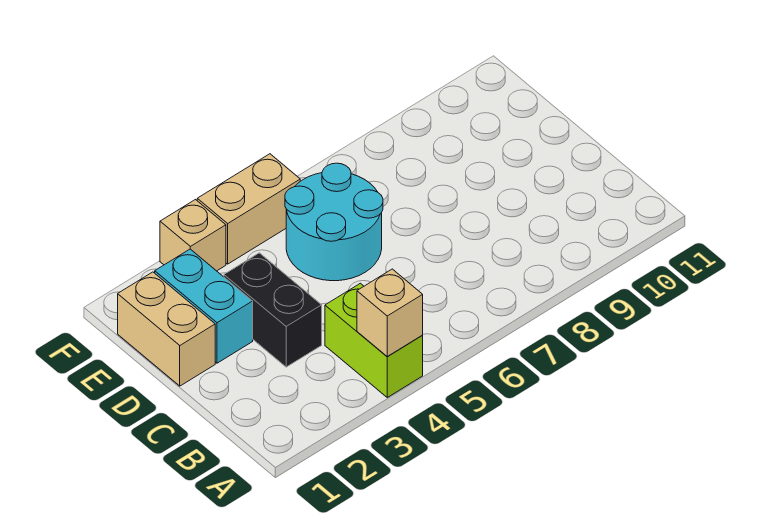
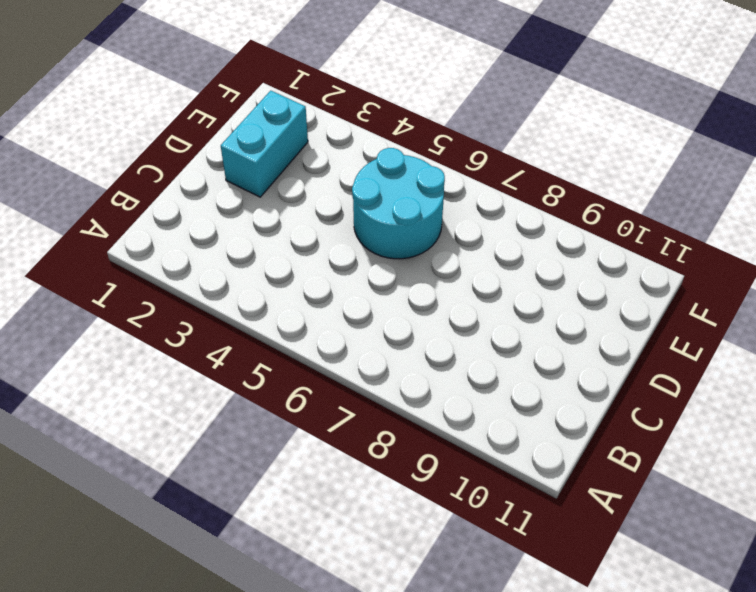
none -> lime 1x2 brick [325,283,423,397]
none -> black 1x2 brick [224,253,322,367]

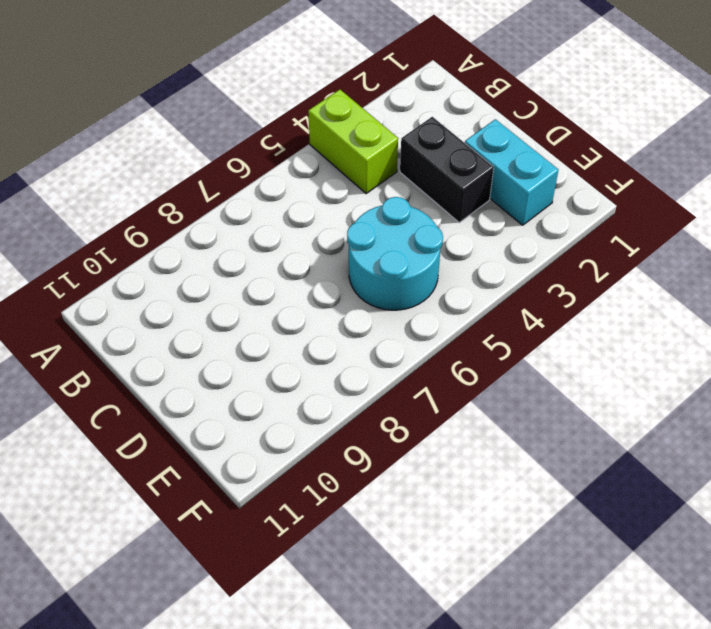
none -> tan 1x2 brick [118,272,215,386]
none -> tan 1x1 brick [160,200,226,271]

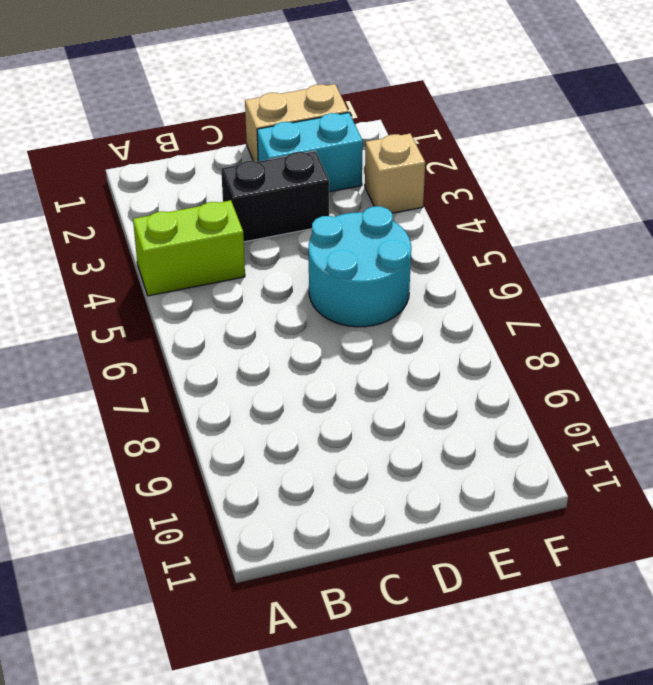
none -> tan 1x2 brick [197,154,300,264]
none -> tan 1x1 brick [357,269,423,357]

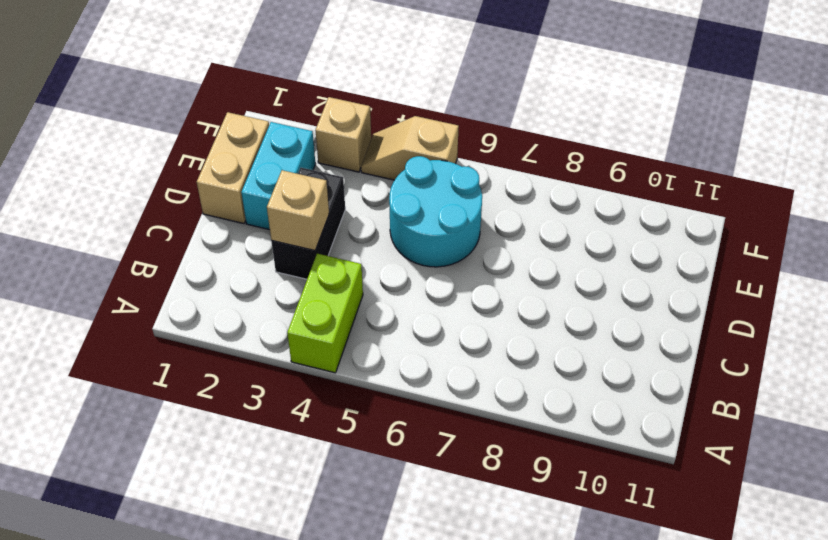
tan 1x1 brick [267,170,329,251] -> tan 1x1 brick moved to [357,269,423,357]
tan 1x2 slope [361,116,459,180] -> tan 1x2 brick [197,154,300,264]

